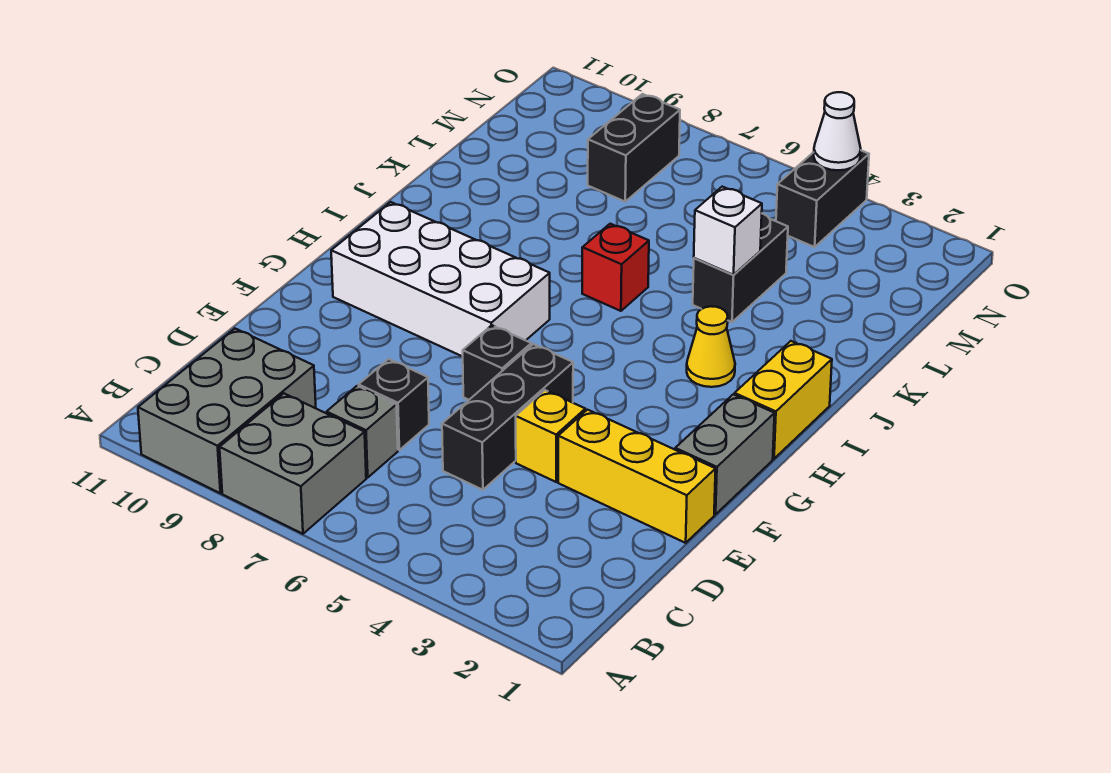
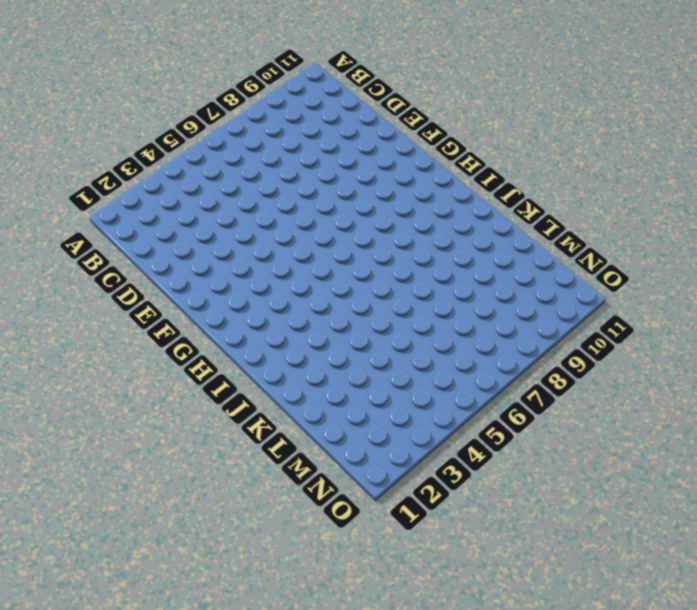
none -> grey 2x2 brick [220,393,366,534]
none -> grey 2x3 brick [138,329,316,493]
none -> grey 1x1 brick [327,386,398,478]

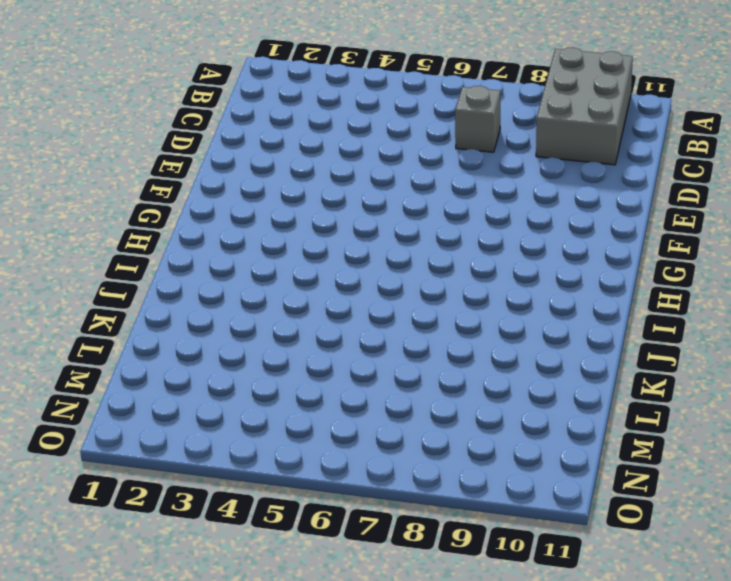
none -> grey 2x2 brick [220,393,366,534]
none -> black 1x3 brick [442,344,573,490]
none -> black 1x1 brick [359,359,429,450]

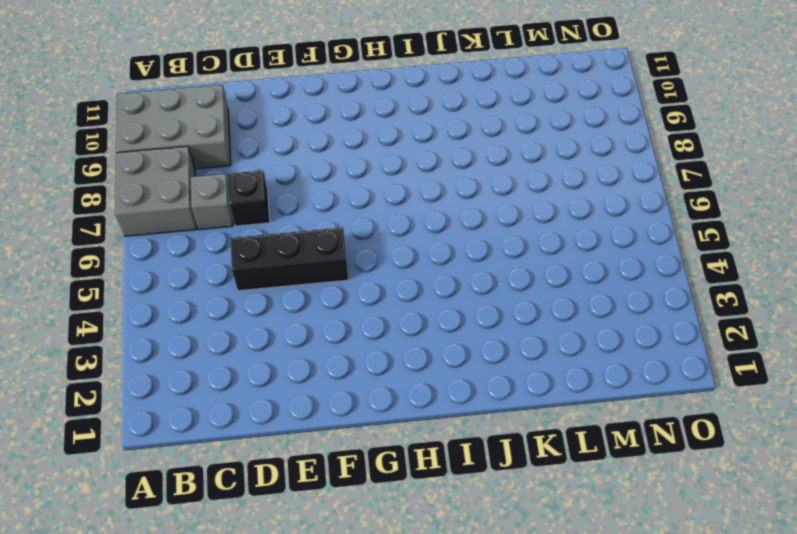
none -> yellow 1x3 brick [558,410,716,543]
none -> yellow 1x1 brick [516,390,585,482]
none -> grey 1x2 brick [675,394,775,514]

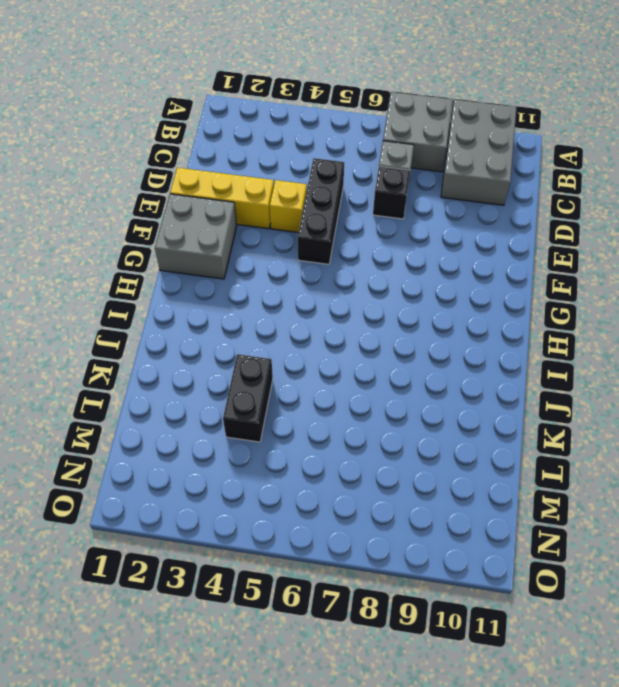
grey 2x2 brick [155,194,237,279] -> grey 1x2 brick [675,394,775,514]
none -> black 1x1 brick [463,325,531,400]
none -> white 2x4 brick [331,202,550,357]
none -> yellow 1x2 brick [734,341,832,459]

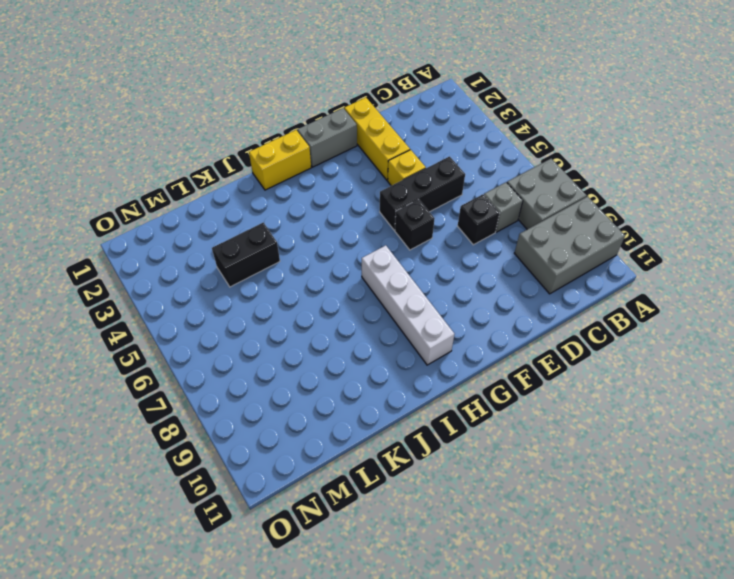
white 1x4 brick [362,245,454,365] -> white 2x4 brick [331,202,550,357]
none -> yellow 1x1 cone [687,306,735,387]
none -> red 1x1 brick [582,224,649,311]
none -> black 1x2 brick [588,94,680,201]

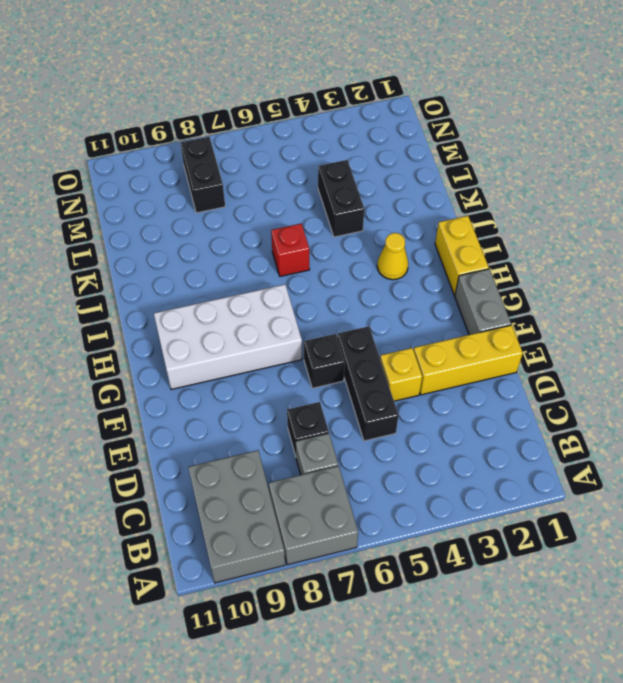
none -> black 1x2 brick [776,151,869,247]
none -> white 1x1 brick [694,187,762,275]
none -> white 1x1 cone [814,92,861,170]

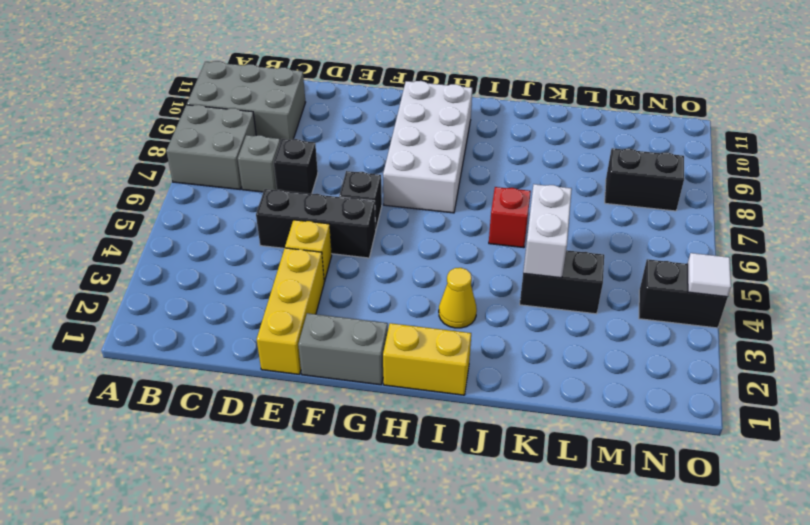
white 1x2 brick [523,184,572,278] -> white 1x1 brick [694,187,762,275]
white 1x1 tile [687,253,731,297] -> white 1x1 cone [814,92,861,170]

